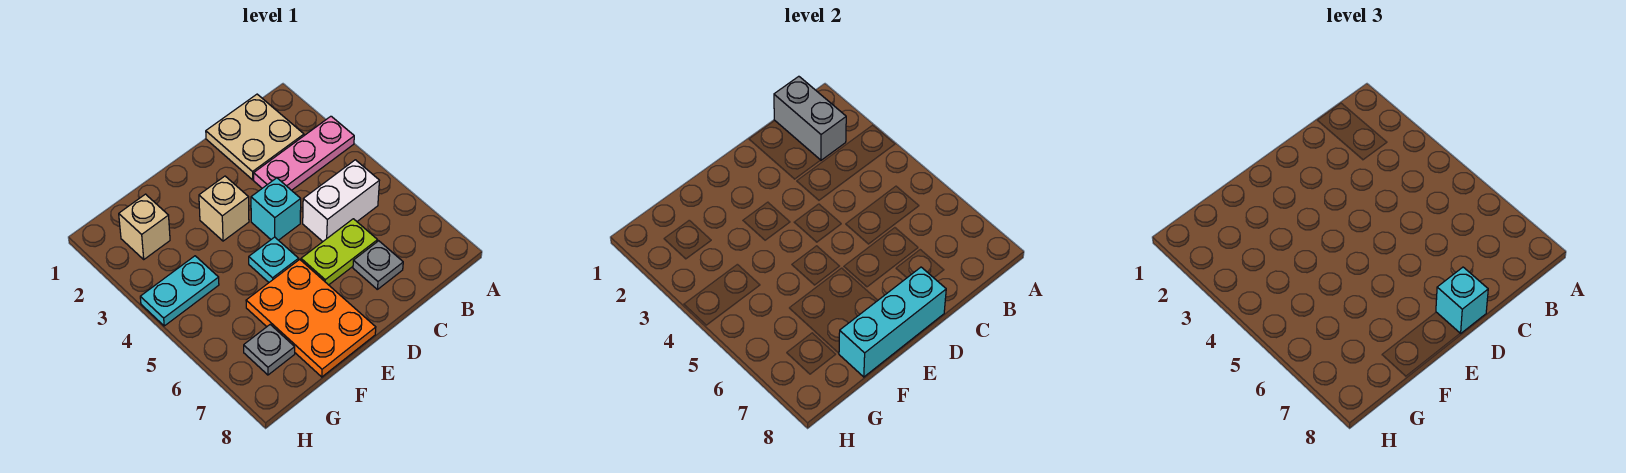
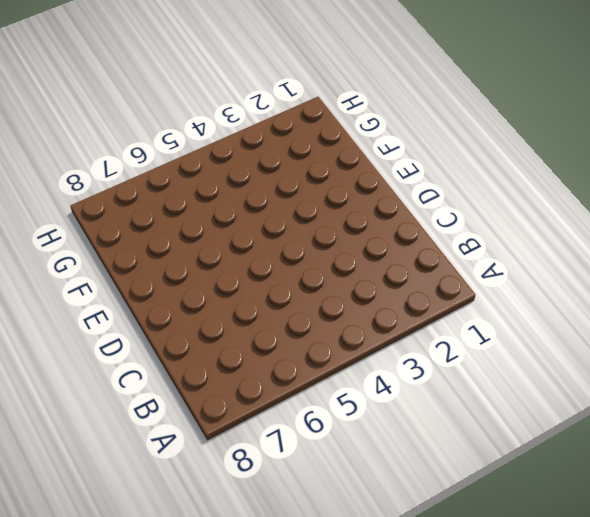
none -> pink 1x3 plate [254,116,354,190]
none -> tan 2x2 plate [206,94,304,180]
none -> white 1x2 brick [303,160,379,241]

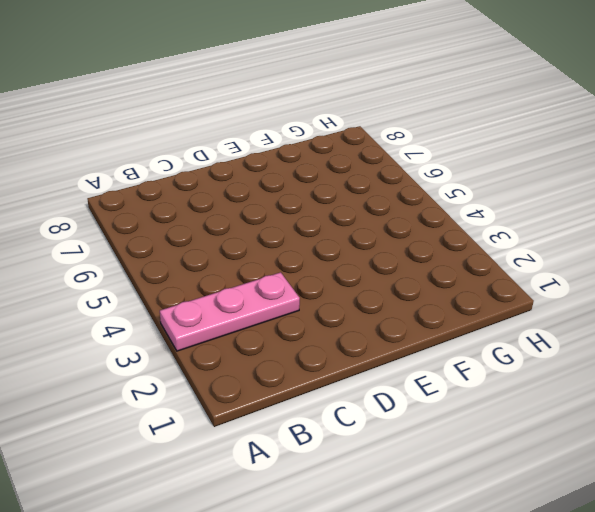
none -> tan 2x2 plate [206,94,304,180]
none -> white 1x2 brick [303,160,379,241]
none -> lime 1x2 plate [301,219,378,285]

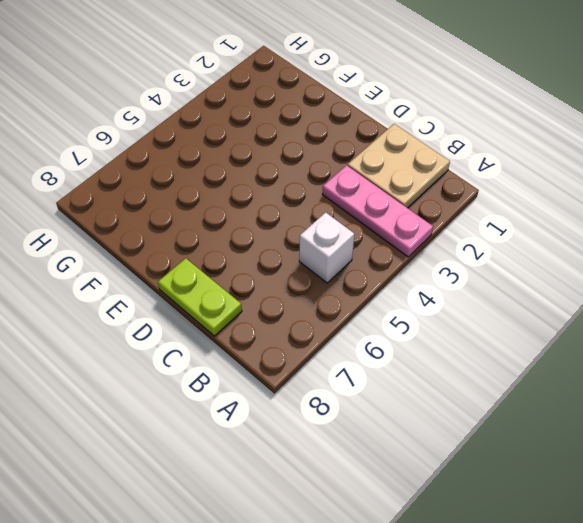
white 1x1 brick [299,212,354,283] -> white 1x2 brick [303,160,379,241]
lime 1x2 plate [158,258,242,336] -> lime 1x2 plate moved to [301,219,378,285]
none -> grey 1x1 plate [353,241,403,289]
none -> cyan 1x1 brick [251,178,301,240]
none -> tan 1x1 brick [199,176,249,241]

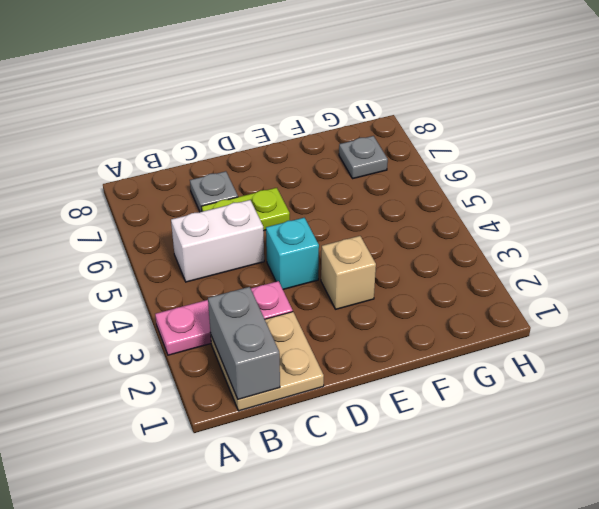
none -> cyan 1x1 plate [249,237,299,282]
none -> orange 2x3 plate [246,259,376,377]
none -> tan 1x1 brick [119,194,170,259]

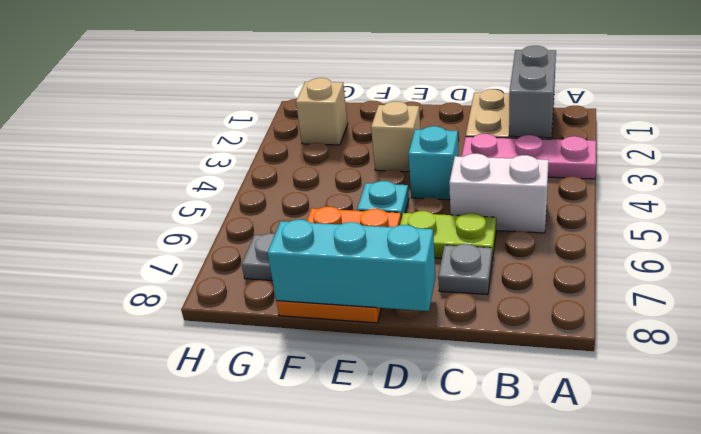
none -> cyan 1x2 plate [140,256,219,326]
none -> cyan 1x1 brick [1436,267,1488,334]

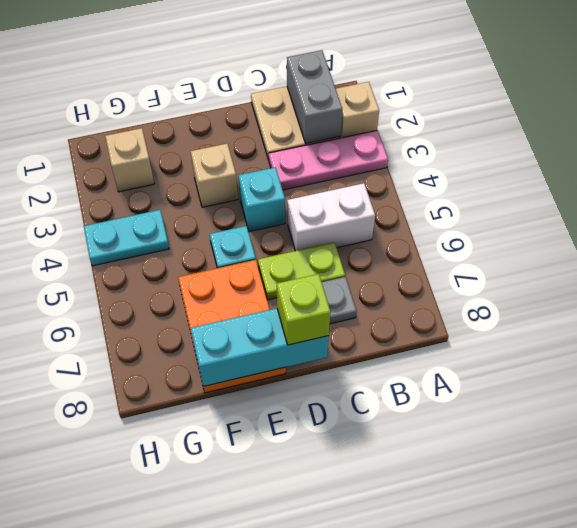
tan 1x1 brick [336,82,379,138] -> none
lime 1x1 brick [277,274,331,345] -> cyan 1x1 brick [1436,267,1488,334]
none -> grey 1x1 plate [244,325,295,375]

